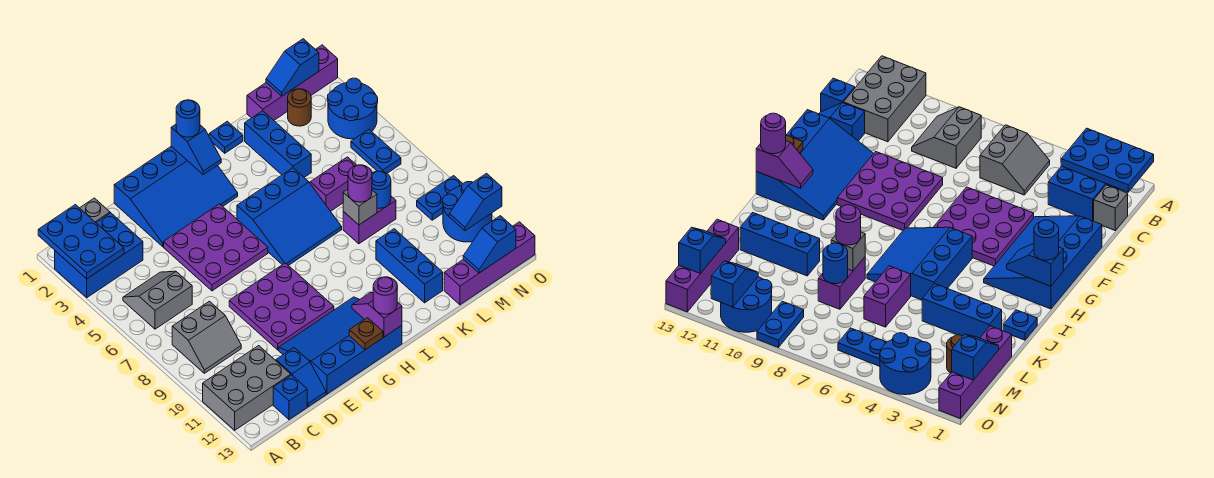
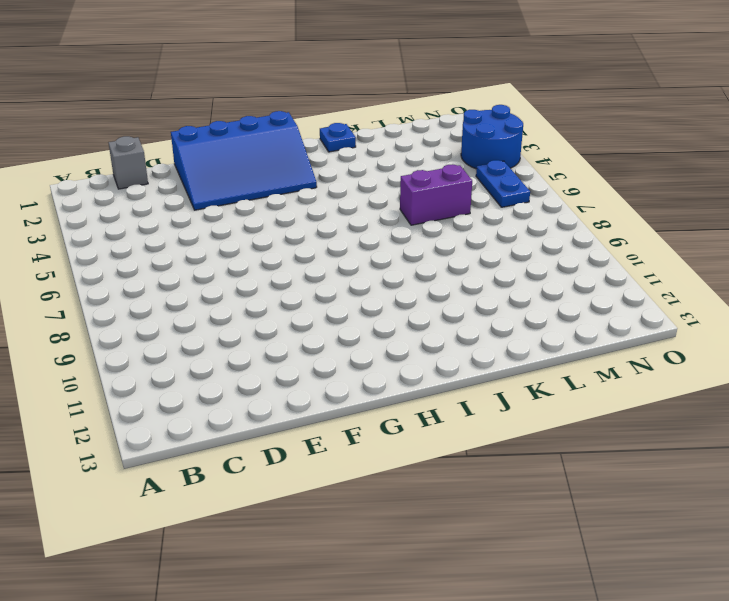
none -> blue 2x3 brick [55,213,143,298]
none -> grey 2x3 brick [203,346,291,430]
none -> grey 2x2 slope [123,271,192,329]
none -> grey 2x2 slope [172,301,241,373]

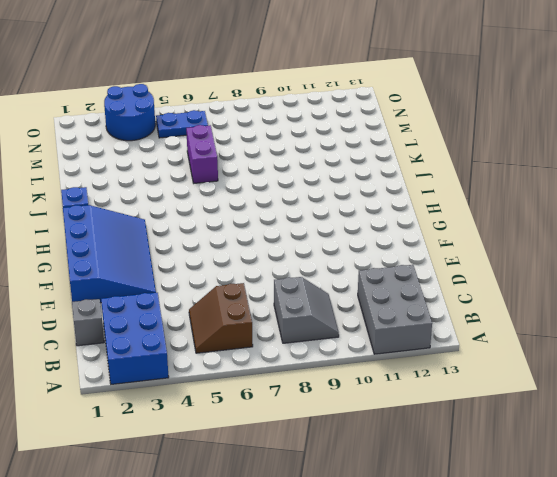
brown 2x2 slope [189,283,253,353] -> grey 2x2 slope [123,271,192,329]
none -> blue 1x1 brick [273,375,307,420]
none -> blue 1x2 slope [276,348,326,407]
none -> purple 3x3 plate [164,204,268,291]
none -> purple 3x3 plate [229,263,334,350]

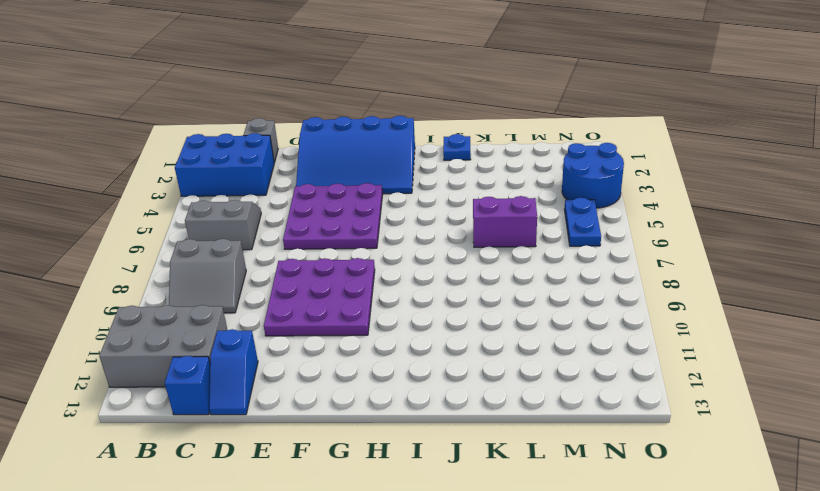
none -> blue 3x4 slope [279,297,402,394]
none -> blue 3x3 slope [237,168,342,266]
none -> blue 1x3 brick [245,111,311,177]
none -> purple 1x2 brick [343,196,396,244]

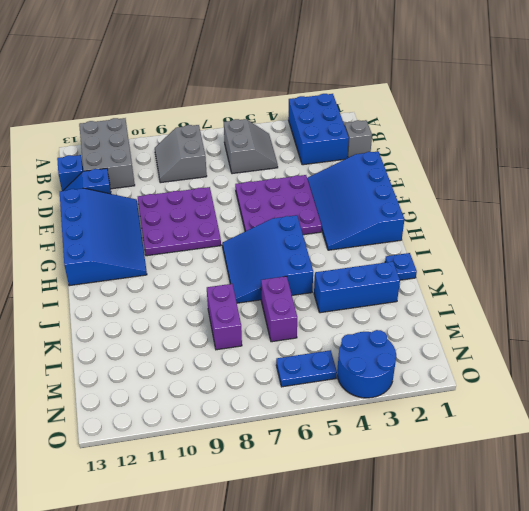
none -> blue 1x3 brick [376,229,443,303]
none -> purple 1x4 brick [247,45,338,120]
none -> purple 1x4 brick [444,222,535,305]
none -> brown 1x1 round brick [288,89,311,126]

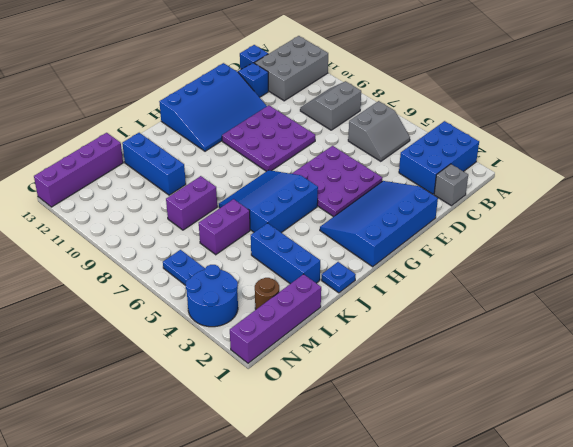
none -> blue 1x2 plate [417,176,463,220]
none -> blue 2x2 round brick [442,182,492,242]
none -> blue 2x3 plate [38,205,124,279]
none -> brown 1x1 plate [349,318,383,350]

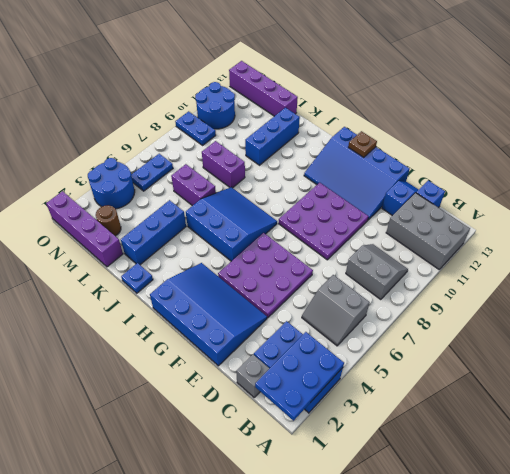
none -> blue 1x2 slope [171,124,221,175]
none -> purple 1x2 slope [352,293,402,337]
none -> grey 1x1 brick [343,189,377,225]
none -> blue 1x1 round brick [372,171,391,208]

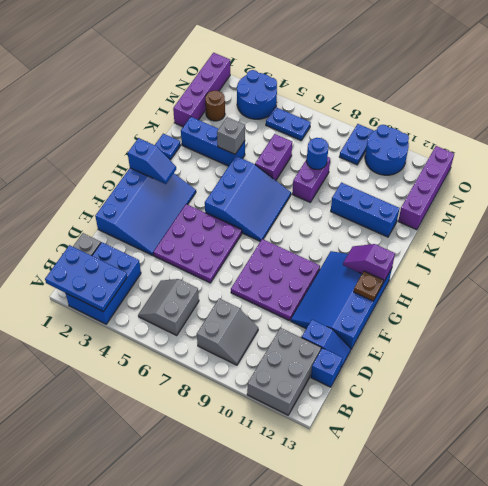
grey 1x1 brick [217,117,245,154] -> grey 1x1 brick moved to [343,189,377,225]
none -> blue 1x2 slope [266,39,319,96]
none -> blue 1x2 slope [463,216,516,273]
none -> blue 1x2 slope [449,174,502,231]
none -> blue 1x1 round brick [176,100,200,137]

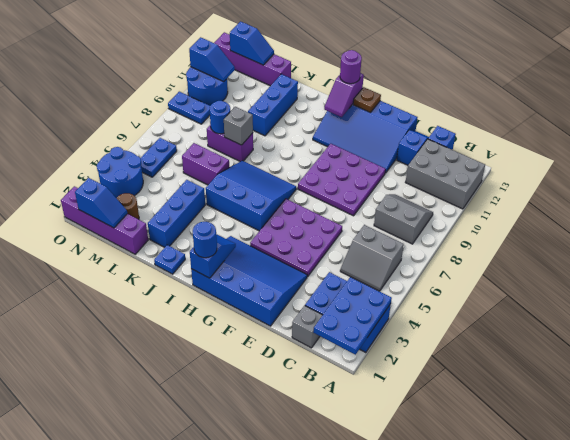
none -> purple 1x1 round brick [348,165,372,202]

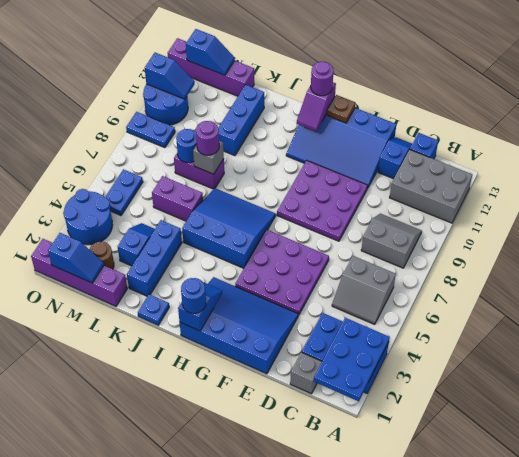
blue 1x2 slope [118,223,155,266] -> none

